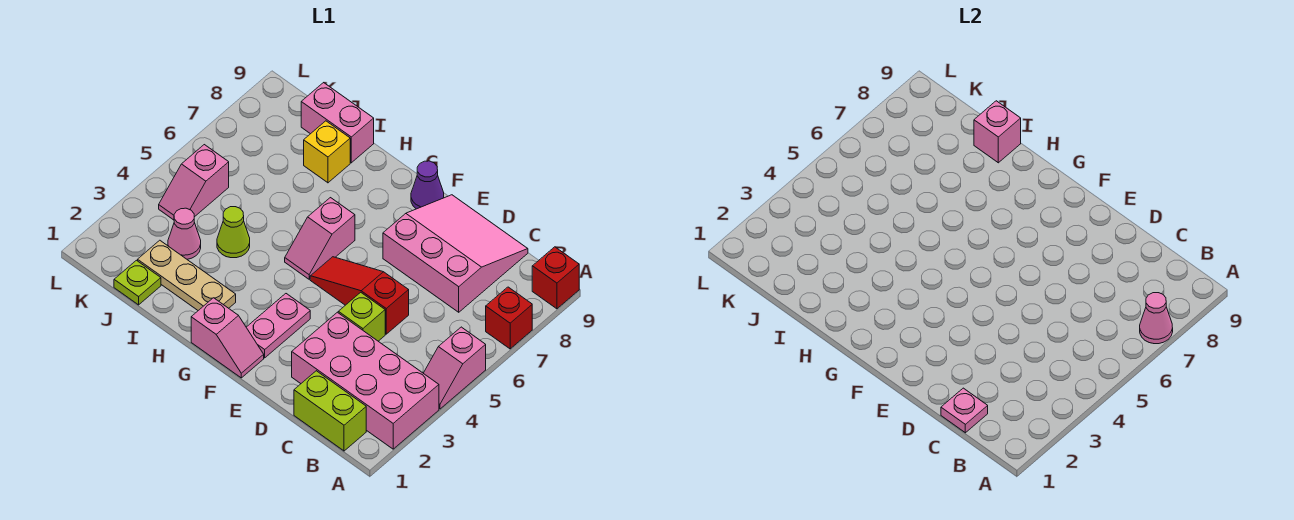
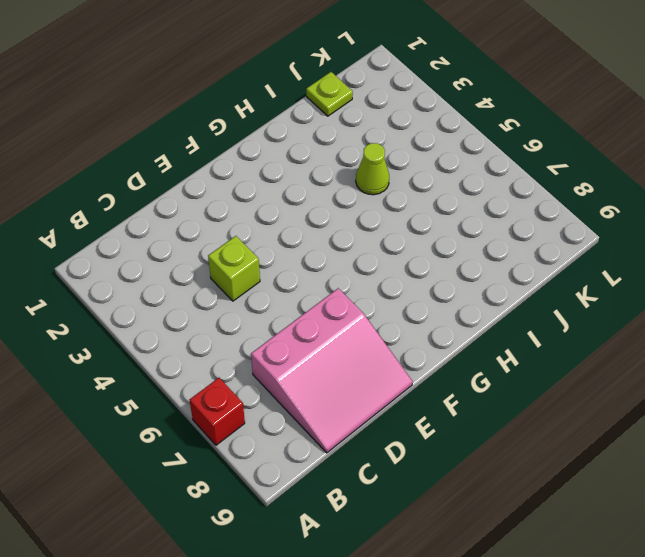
none -> pink 2x4 brick [292,312,439,449]
none -> pink 1x2 slope [423,327,486,409]
none -> red 1x1 brick [532,247,579,309]

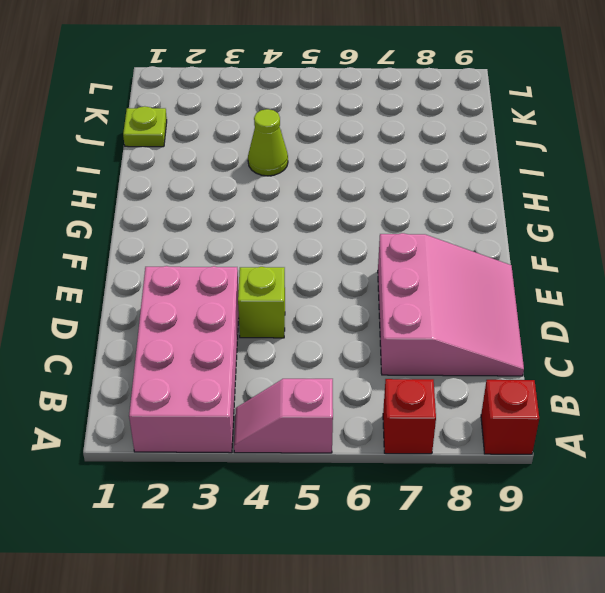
none -> lime 1x2 brick [294,371,366,451]
none -> red 1x3 slope [310,257,409,334]
none -> pink 1x2 slope [191,298,264,378]

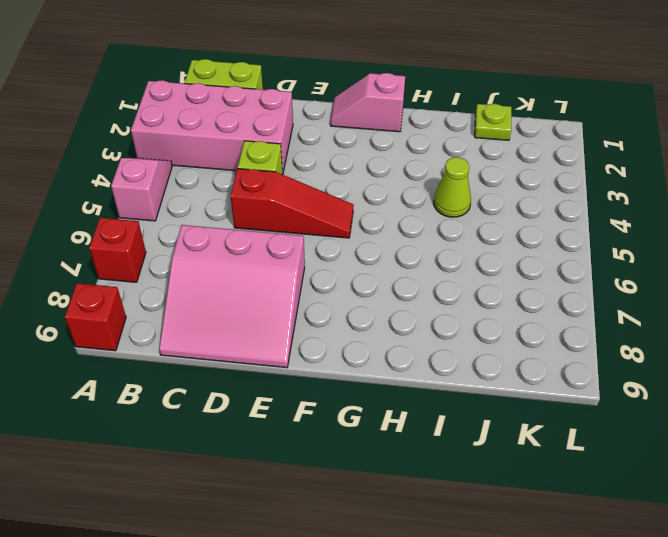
none -> pink 1x2 plate [246,294,310,358]
none -> purple 1x1 cone [411,161,444,209]
none -> pink 1x2 slope [285,198,355,279]

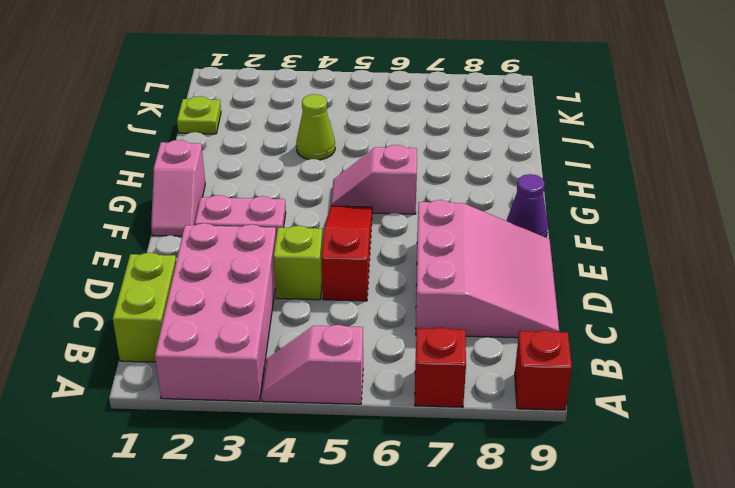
none -> tan 1x3 plate [138,240,236,310]
none -> yellow 1x1 brick [304,121,350,183]
none -> pink 1x2 brick [301,83,374,163]

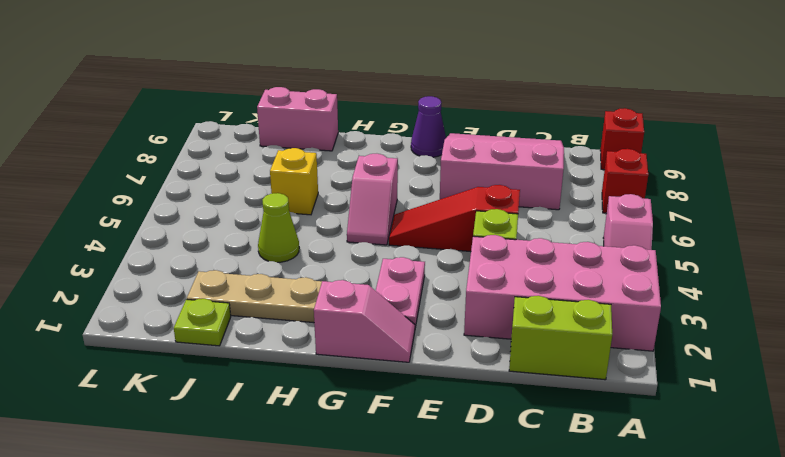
yellow 1x1 brick [270,148,318,215] -> yellow 1x1 brick moved to [304,121,350,183]
none -> pink 1x1 cone [168,208,201,259]
none -> pink 1x2 slope [159,145,229,220]
none -> pink 1x1 cone [1140,293,1173,344]

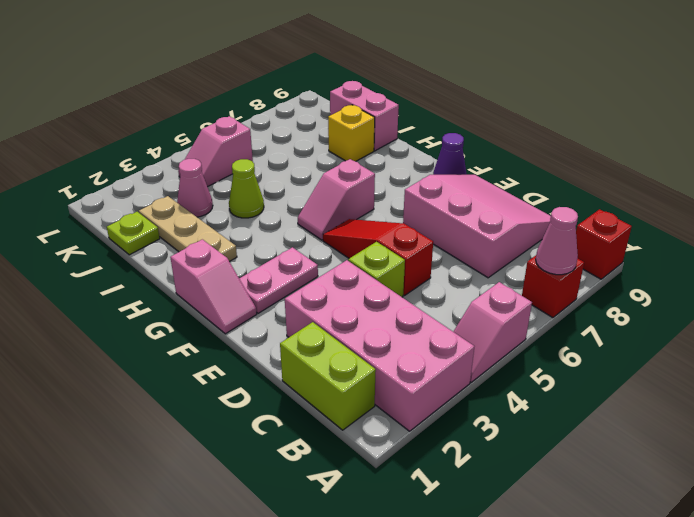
none -> pink 1x1 plate [941,388,988,433]
none -> pink 1x1 brick [974,101,1021,163]

